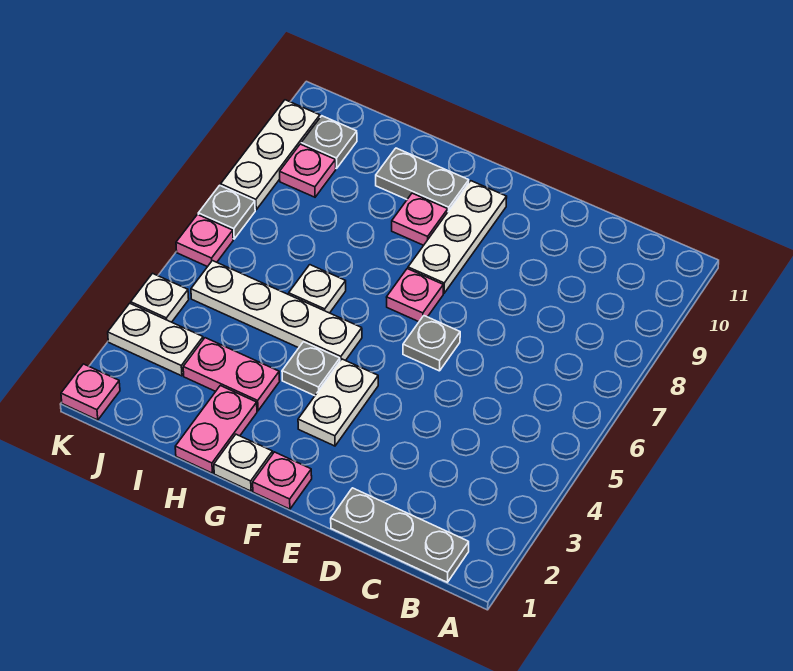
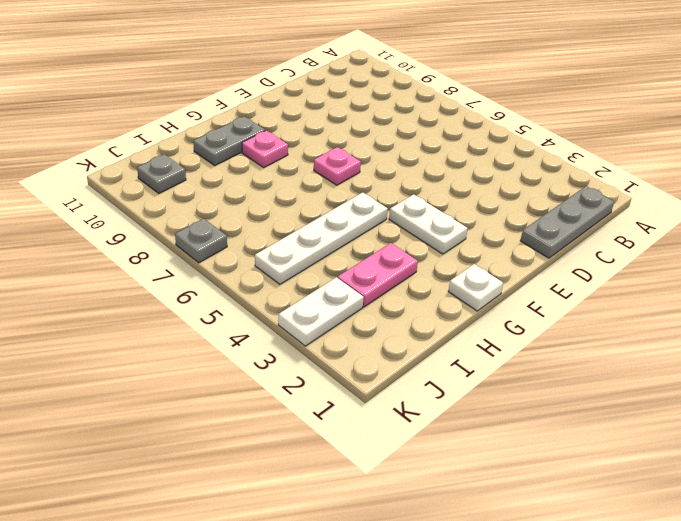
none -> grey 1x1 plate [403,316,460,371]
none -> pink 1x1 plate [253,452,312,509]
none -> white 1x3 plate [408,181,507,293]

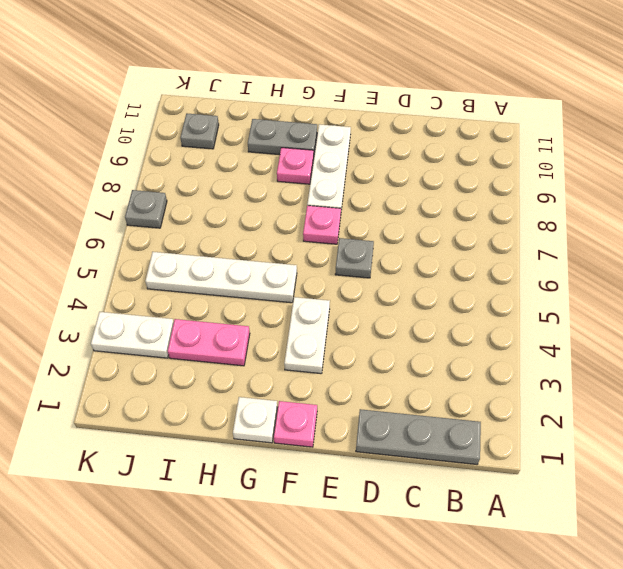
none -> grey 1x1 plate [282,342,340,396]
none -> pink 1x2 plate [175,386,257,473]
none -> white 1x1 plate [289,265,346,313]

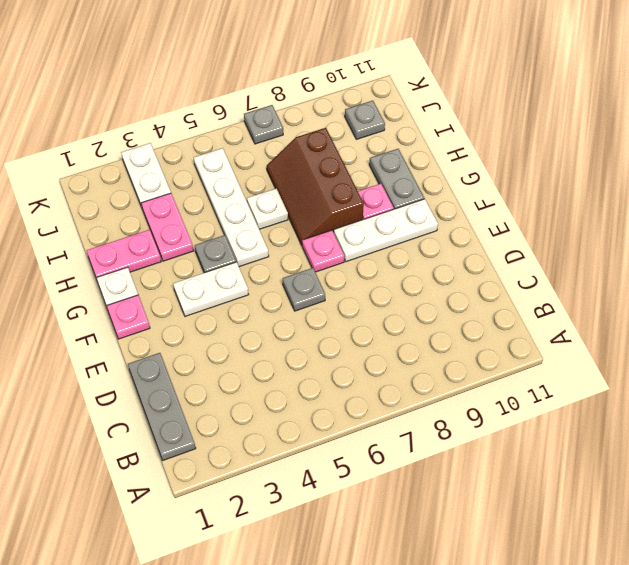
brown 2x3 slope [267,128,364,245] -> none
none -> pink 1x1 plate [280,144,336,197]
none -> pink 1x1 plate [61,364,120,420]
none -> white 1x1 plate [131,273,189,322]

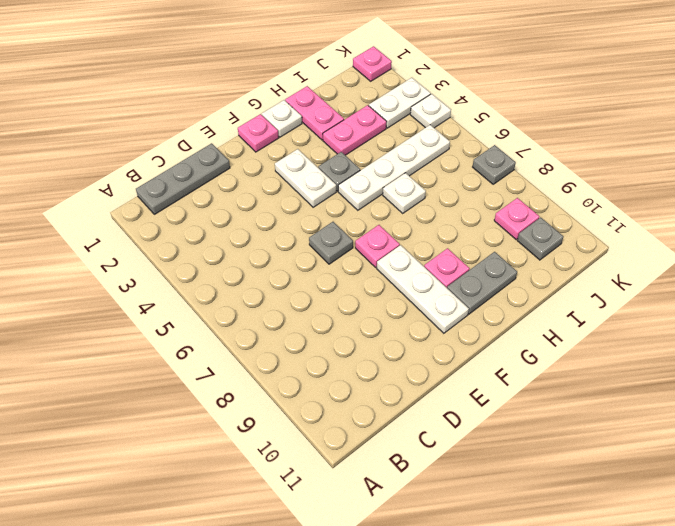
none -> pink 1x1 plate [176,215,233,267]
none -> white 1x3 plate [221,100,320,210]

